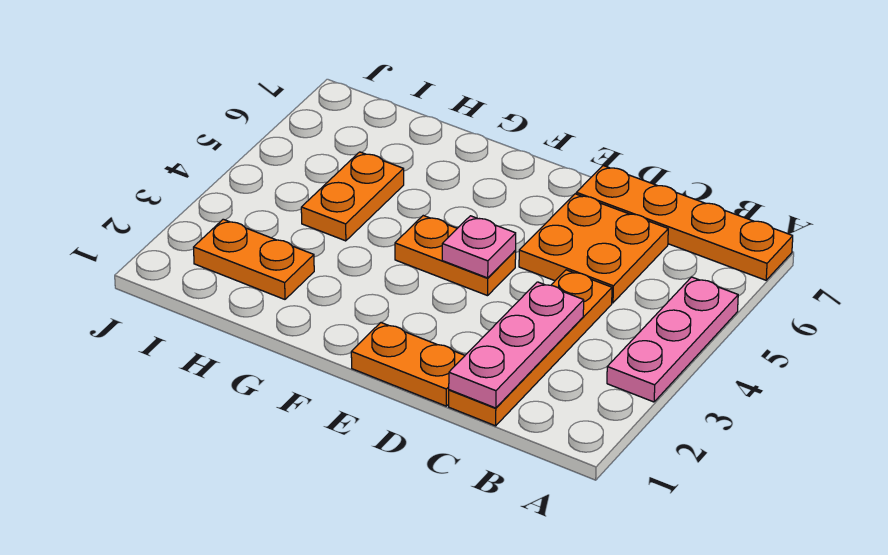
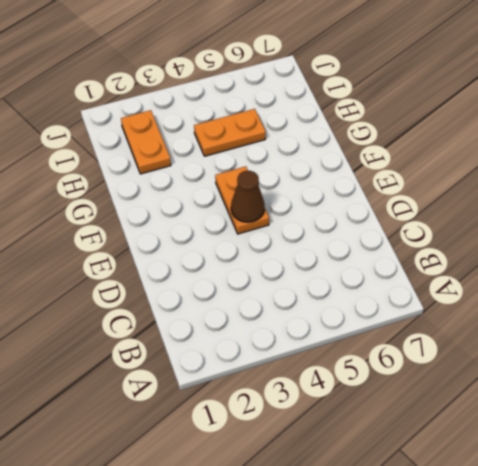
brown 1x1 cone [231,171,265,222] -> pink 1x1 plate [442,216,516,278]
none -> pink 1x3 plate [607,277,738,402]
none -> orange 1x4 plate [576,166,793,280]

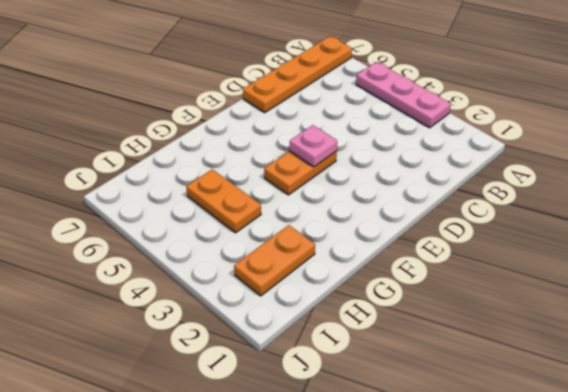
none -> orange 1x4 plate [449,270,612,426]
none -> orange 2x2 plate [519,194,668,303]

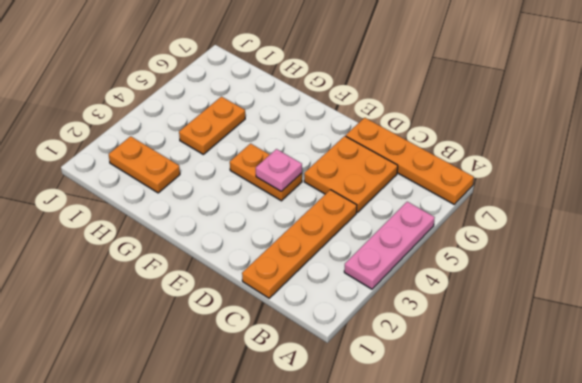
none -> orange 1x2 plate [351,323,465,406]
none -> pink 1x3 plate [449,282,584,408]

